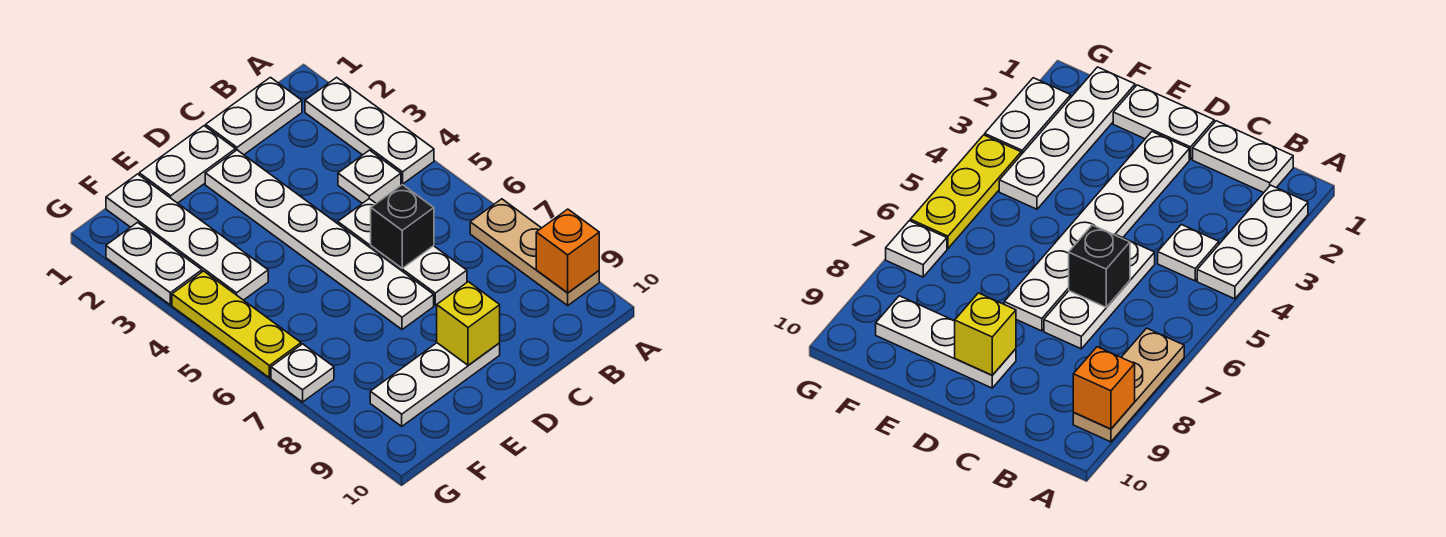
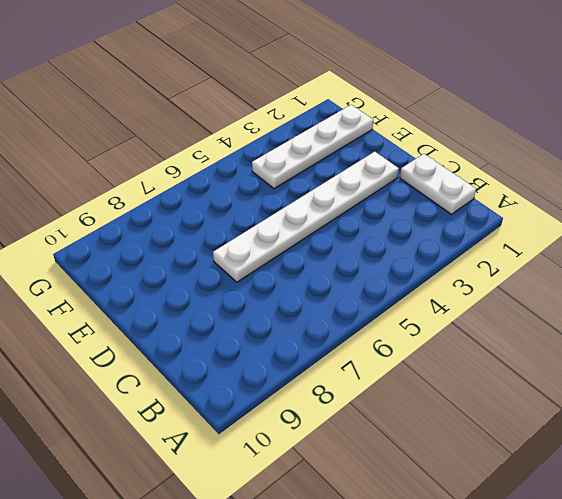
none -> white 1x3 plate [305,77,434,184]
none -> tan 1x3 plate [470,199,599,305]
none -> white 1x1 plate [338,150,401,204]

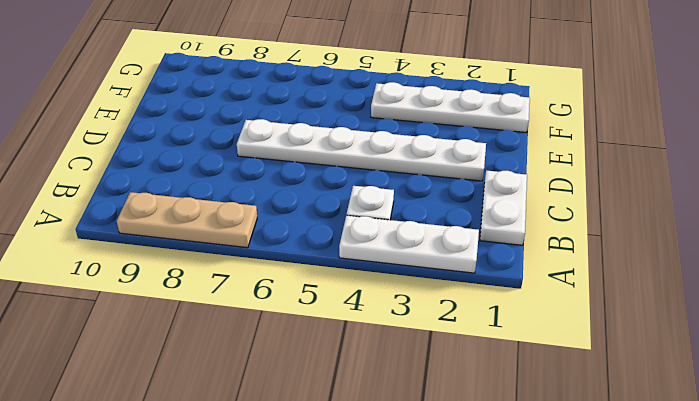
none -> white 1x3 plate [338,199,467,305]
none -> white 1x2 plate [139,126,235,203]
none -> white 1x3 plate [370,343,500,426]

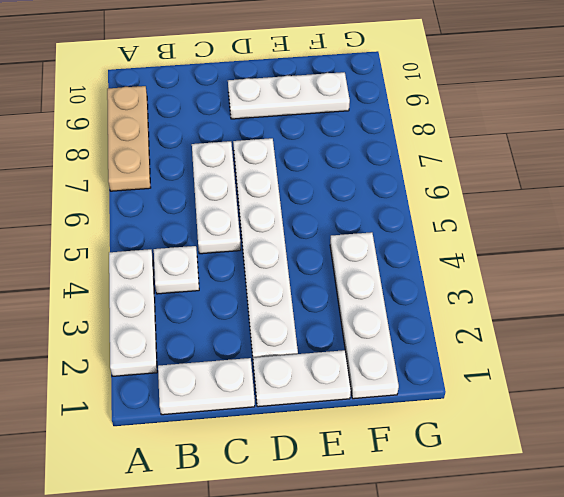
none -> white 1x2 plate [106,223,202,305]
none -> yellow 1x3 plate [172,271,301,378]
none -> white 1x1 plate [271,344,334,402]

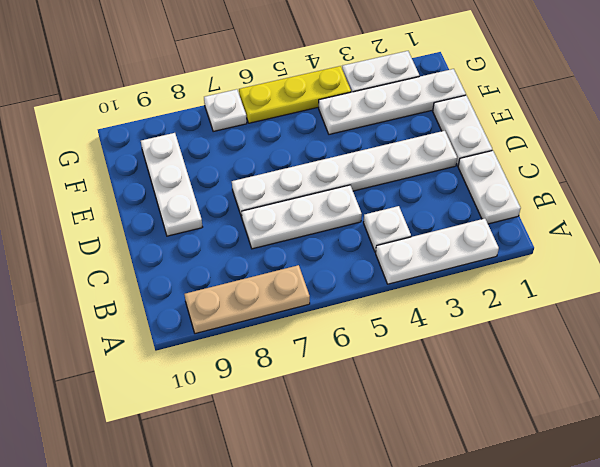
none -> orange 1x1 brick [536,209,599,293]
none -> black 1x1 brick [371,185,434,268]
none -> yellow 1x1 brick [437,282,500,365]

